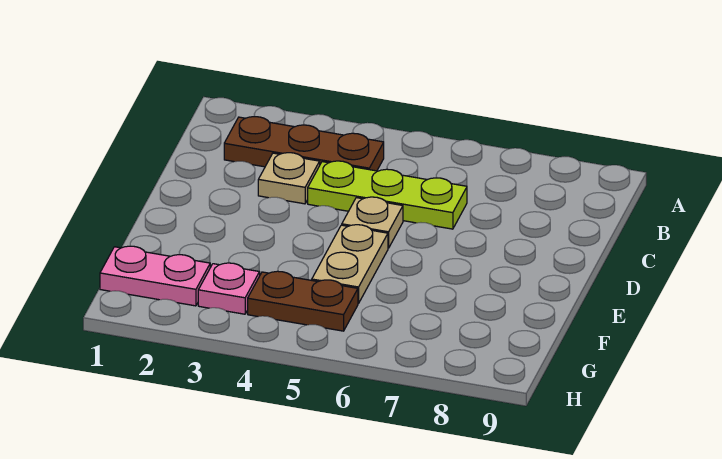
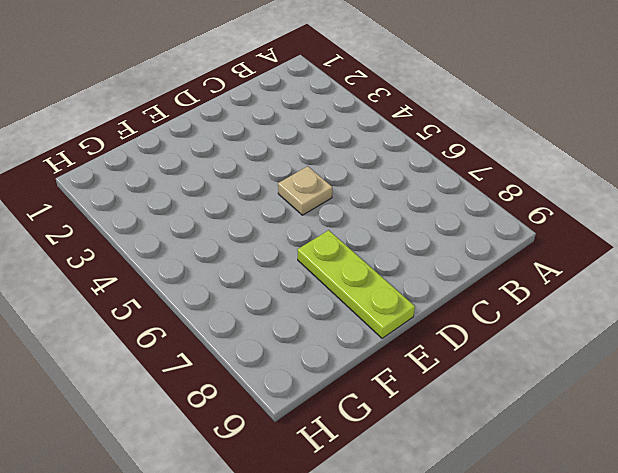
lime 1x3 plate [298,230,415,338] -> lime 1x3 plate moved to [308,161,467,229]
none -> brown 1x3 plate [224,116,384,171]
none -> tan 1x1 plate [258,153,320,204]

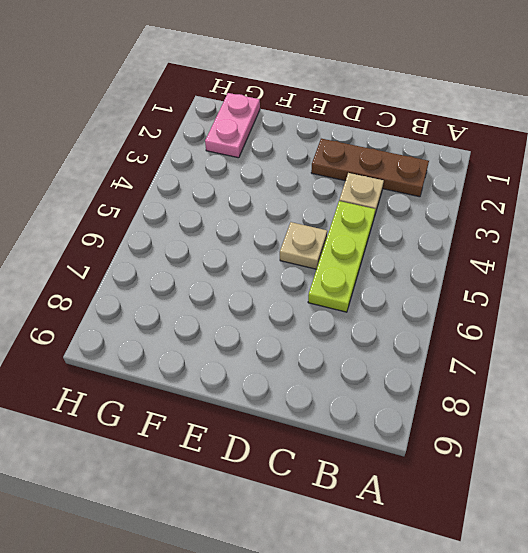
brown 1x3 plate [311,139,429,197] -> brown 1x3 plate turned to [224,116,384,171]
none -> tan 1x2 plate [312,225,388,304]
none -> pink 1x1 plate [198,263,260,314]

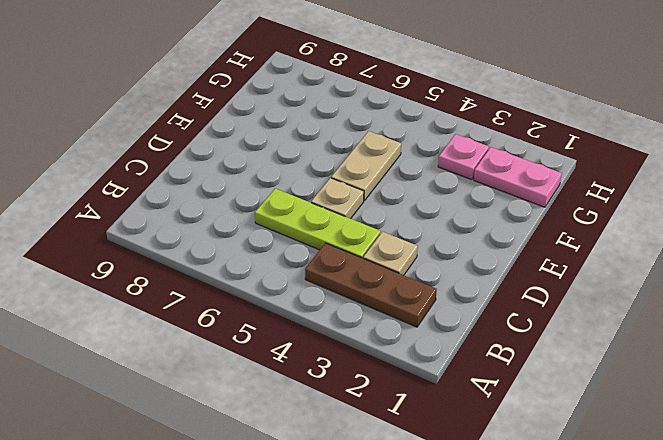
none -> brown 1x2 plate [248,271,358,331]

